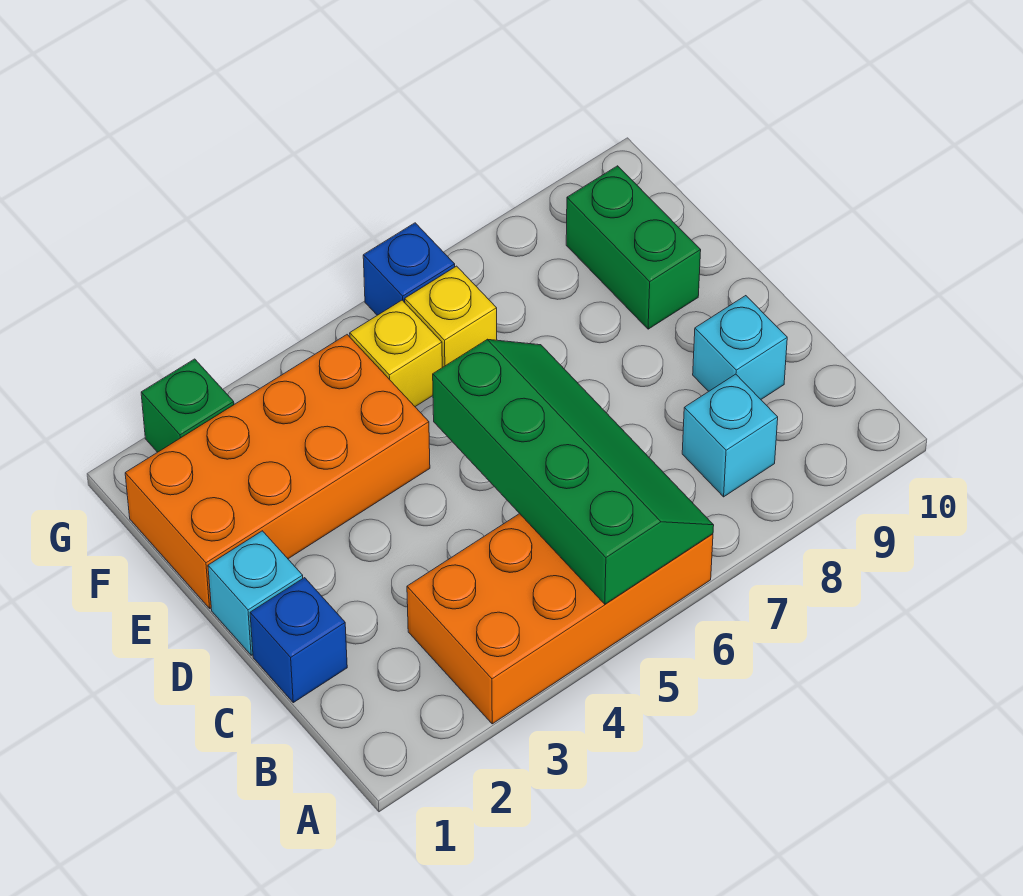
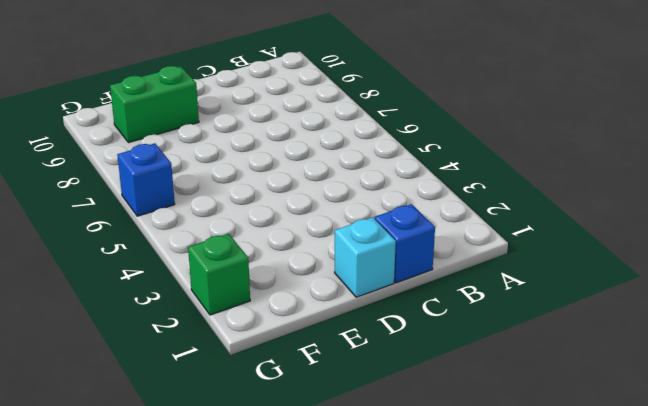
none -> orange 2x4 brick [407,514,713,724]
none -> cyan 1x1 brick [682,374,778,497]
none -> cyan 1x1 brick [693,296,787,399]

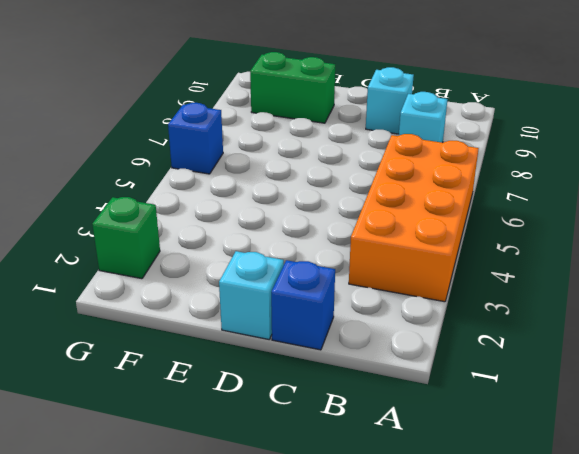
none -> orange 2x4 brick [125,335,430,608]
none -> yellow 1x1 brick [350,300,442,407]
none -> yellow 1x1 brick [405,266,497,368]

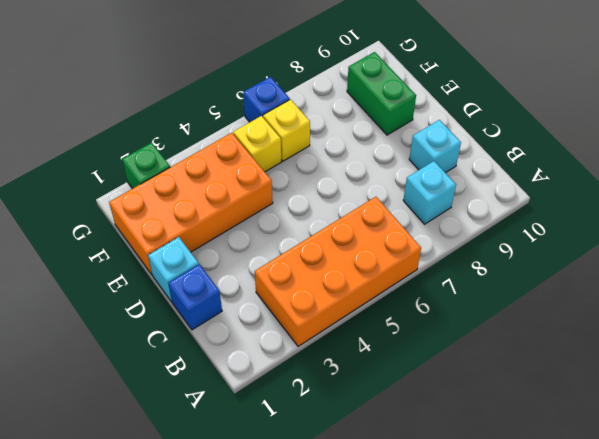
none -> green 2x4 slope [433,339,714,604]

